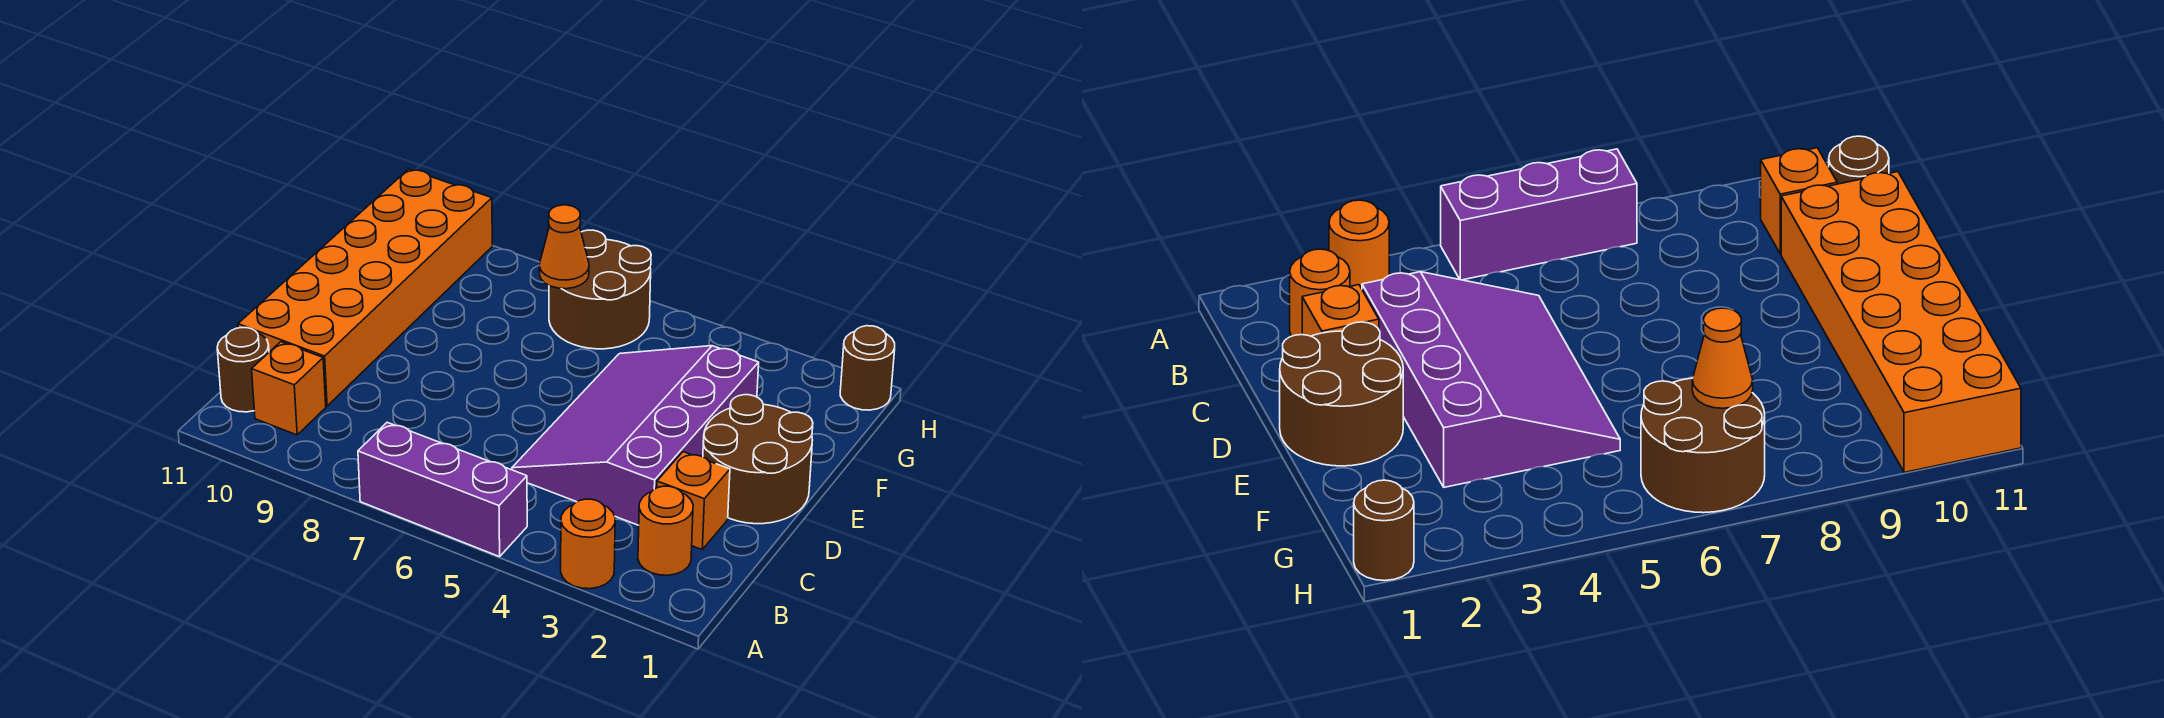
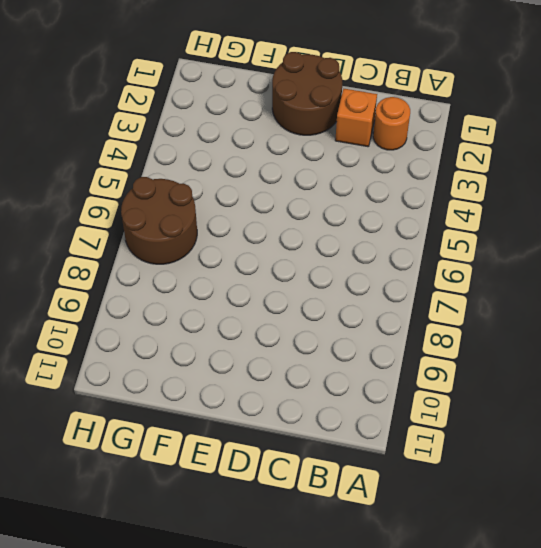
none -> orange 1x1 round brick [561,499,615,589]
none -> purple 1x3 brick [358,422,527,557]
none -> orange 1x1 brick [252,342,326,435]

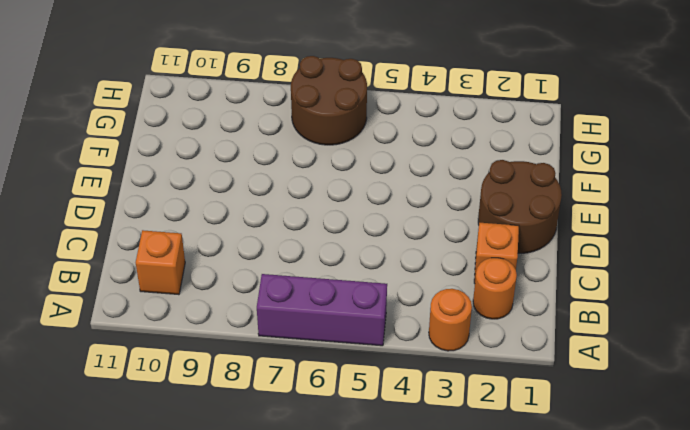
none -> brown 1x1 round brick [217,328,269,412]
none -> purple 3x4 slope [512,346,759,525]
none -> orange 2x6 brick [238,169,492,406]

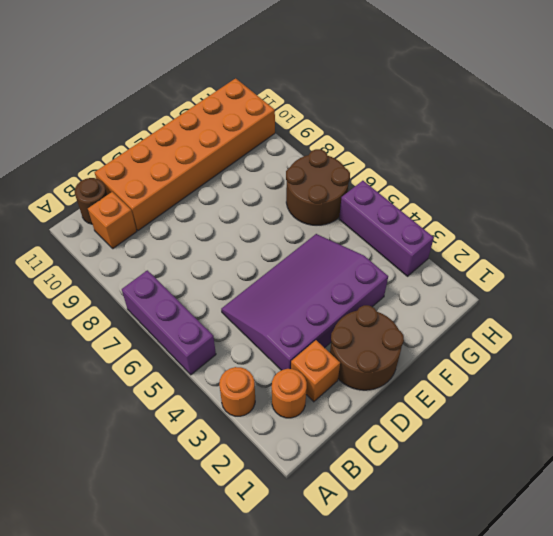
purple 1x3 brick [339,181,434,276] -> none
none -> brown 1x1 round brick [840,326,895,410]
none -> orange 1x1 cone [539,205,589,289]

